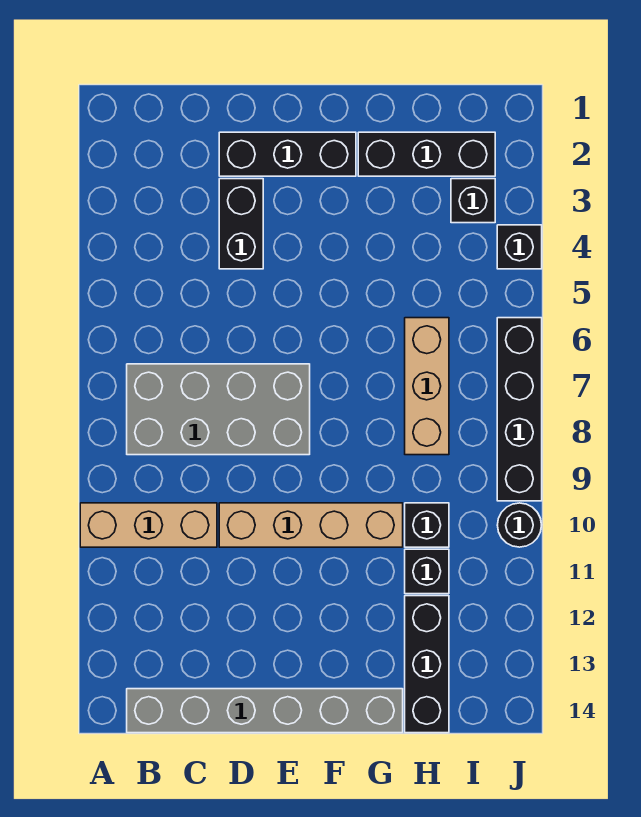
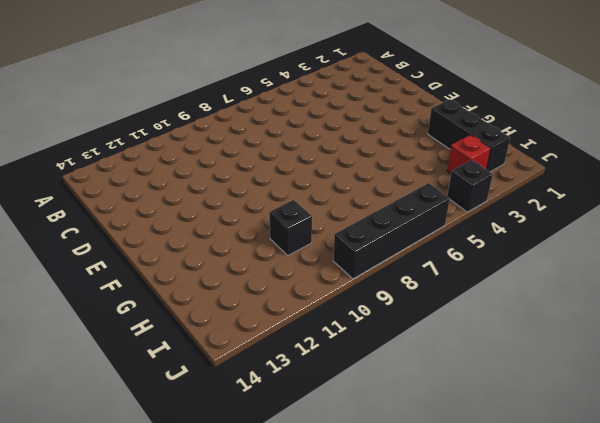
red 1x1 brick [447,135,491,174] -> black 1x1 brick [451,179,495,223]
none -> tan 1x3 brick [80,503,217,547]
none -> grey 2x4 brick [127,364,310,455]
none -> grey 1x6 brick [127,689,403,733]

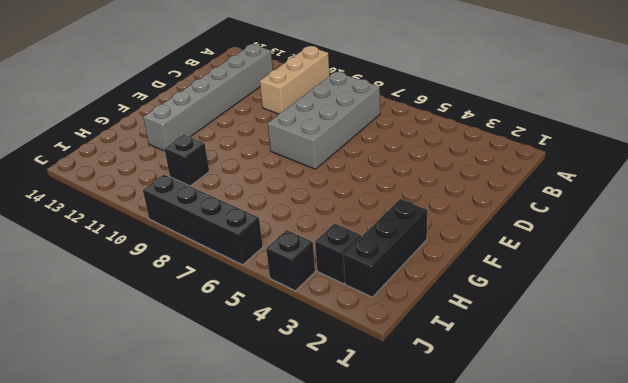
grey 1x6 brick [143,44,273,151] -> grey 1x6 brick moved to [127,689,403,733]
none -> black 1x3 brick [219,132,356,176]
none -> black 1x2 brick [219,179,263,269]
none -> tan 1x4 brick [219,503,403,547]

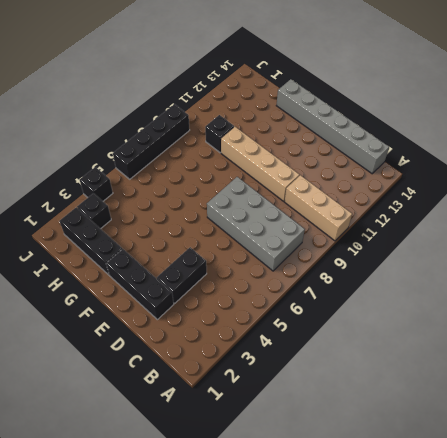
none -> tan 1x3 brick [405,318,449,455]
none -> black 1x1 brick [405,549,449,594]
none -> black 1x3 brick [405,596,449,733]

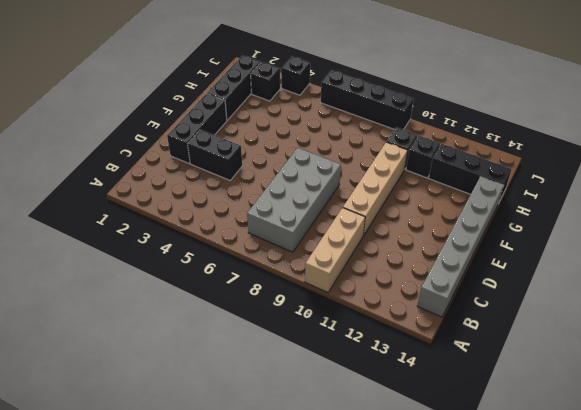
none -> tan 1x3 brick [405,318,449,455]
none -> black 1x1 round brick [497,503,541,547]

